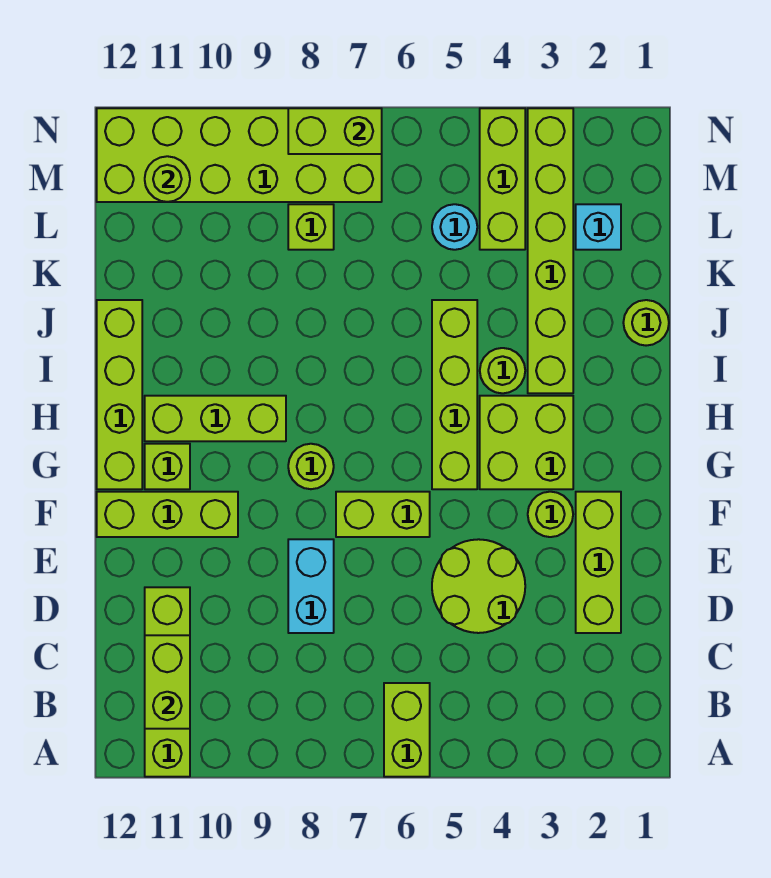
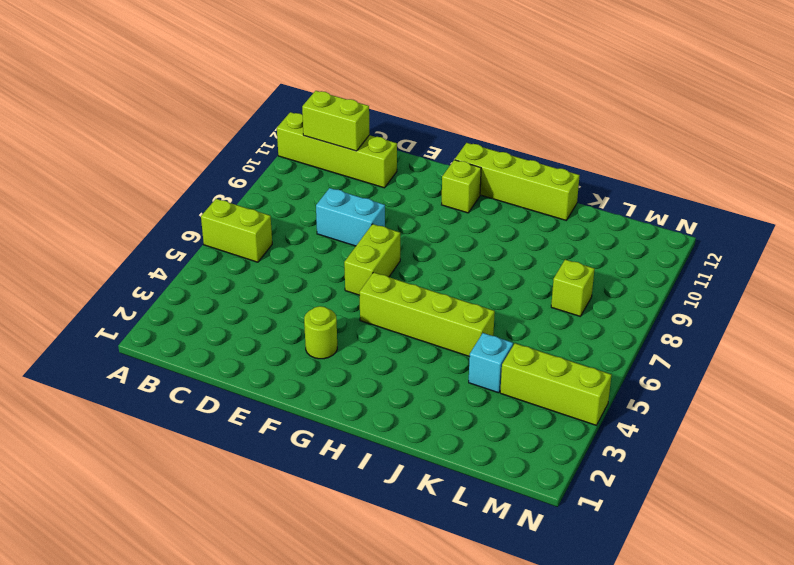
cyan 1x1 brick [469,333,513,393] -> cyan 1x1 brick moved to [576,204,621,250]
none -> lime 1x3 brick [576,492,621,633]
none -> lime 2x2 round brick [432,539,525,633]
none -> lime 1x3 brick [97,492,238,537]

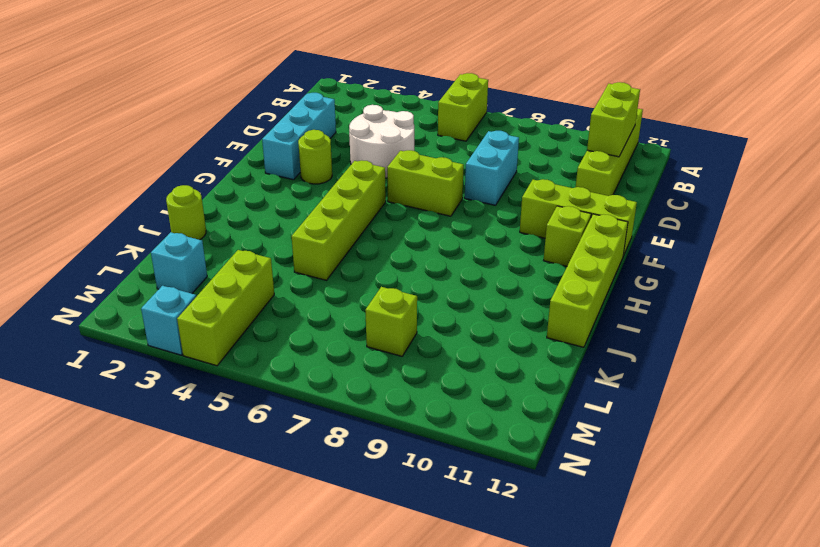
cyan 1x3 brick [262,93,336,180] -> lime 1x3 brick [576,492,621,633]
white 2x2 round brick [349,105,414,178] -> lime 2x2 round brick [432,539,525,633]
cyan 1x1 brick [141,286,196,355] -> lime 1x6 brick [528,108,573,393]
none -> lime 2x2 brick [480,396,573,489]
none -> lime 1x1 round brick [288,444,334,489]
none -> lime 1x3 brick [145,396,286,441]

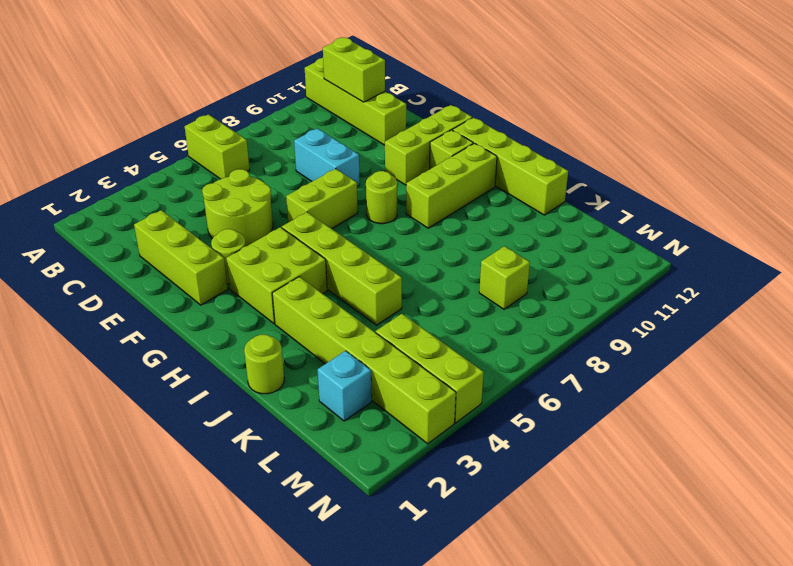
none -> lime 1x1 round brick [480,348,525,393]
none -> cyan 1x1 round brick [432,204,477,250]
none -> lime 2x6 brick [97,108,382,202]

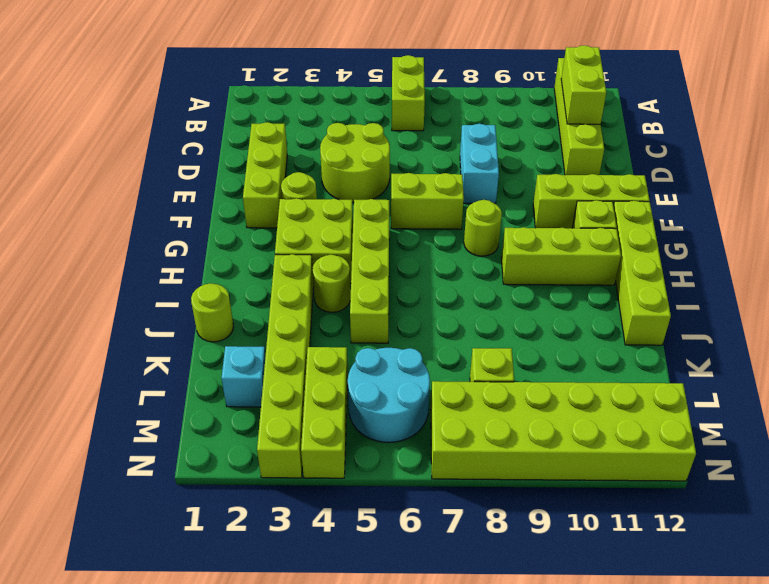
cyan 2x2 round brick [348,348,430,443] -> cyan 1x1 round brick [432,204,477,250]
none -> lime 1x1 round brick [145,156,190,202]
none -> lime 1x2 brick [288,108,382,154]

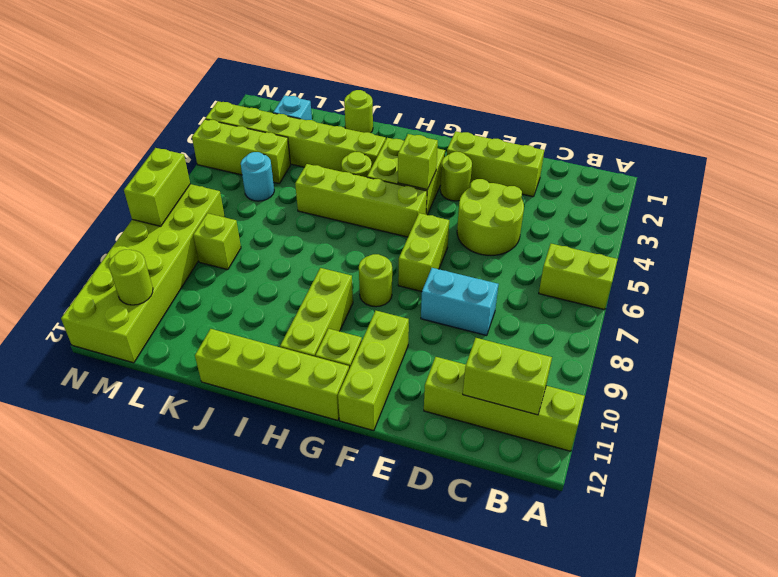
lime 1x1 brick [398,134,438,189] -> none

